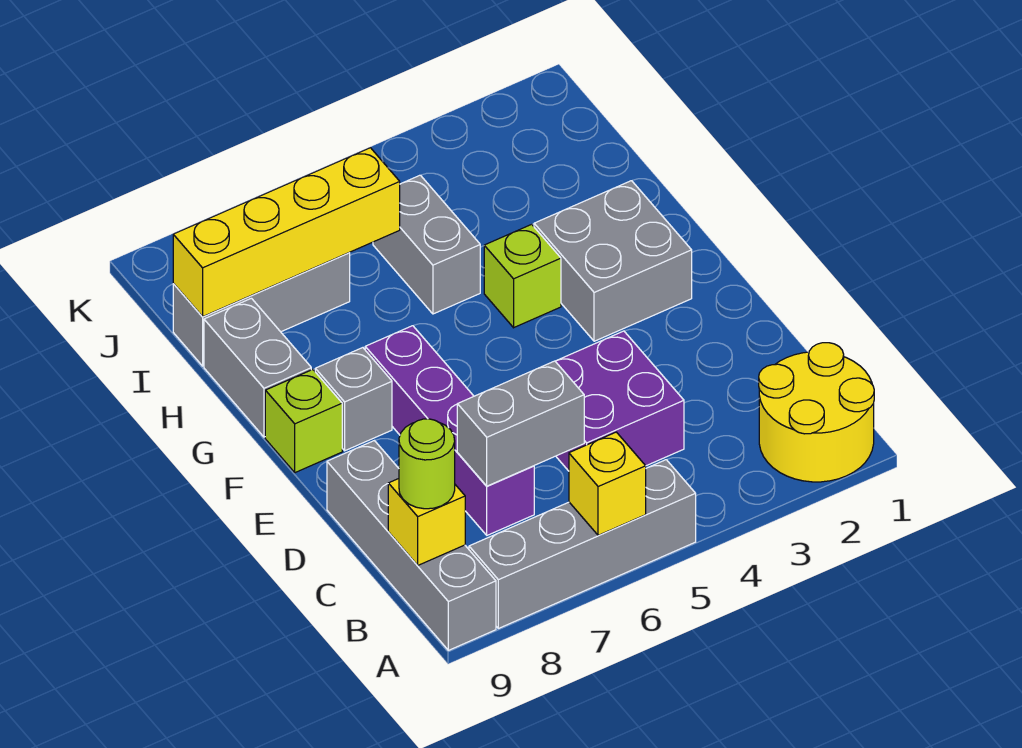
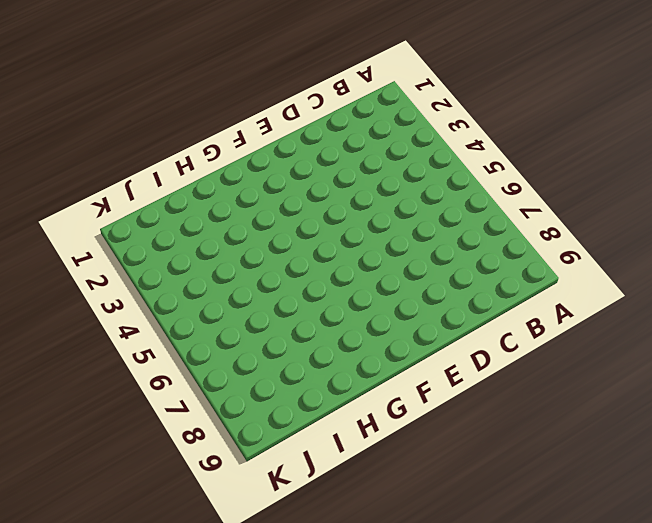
none -> yellow 2x2 round brick [759,343,874,482]
none -> grey 1x4 brick [469,460,696,628]
none -> grey 1x4 brick [327,441,496,650]

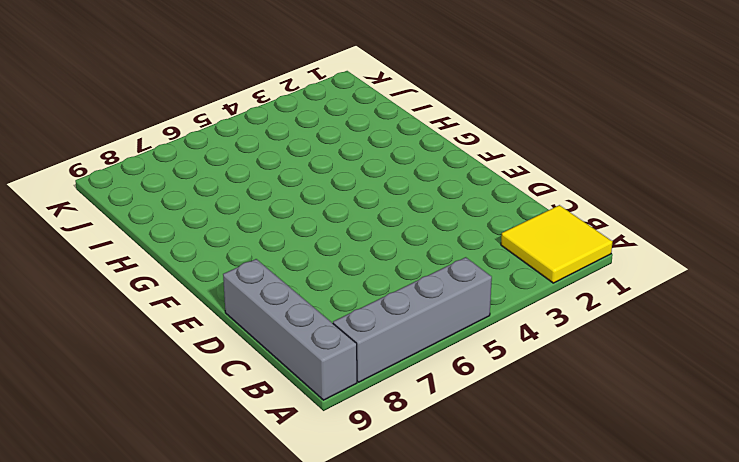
yellow 2x2 tile [501,205,612,283] -> yellow 2x2 round brick [759,343,874,482]
none -> purple 2x2 brick [555,331,684,471]
none -> purple 1x4 brick [365,326,534,535]
none -> grey 2x2 brick [534,181,692,341]

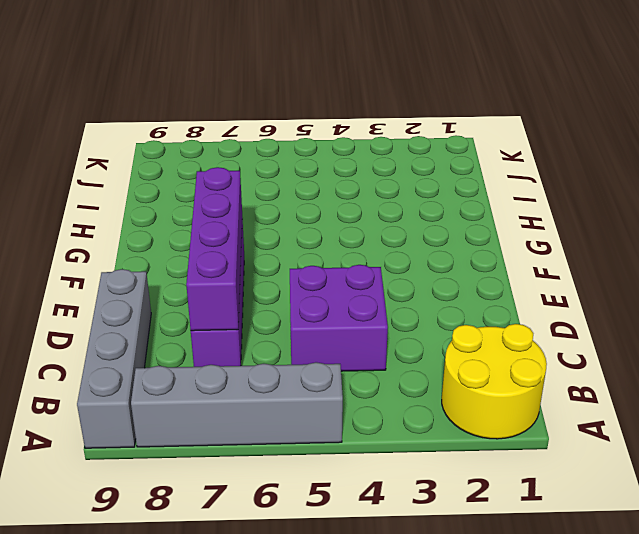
purple 1x4 brick [186,167,242,331] -> grey 1x2 brick [457,361,584,486]
none -> grey 2x2 brick [534,181,692,341]
none -> grey 1x1 brick [315,348,392,451]
none -> lime 1x1 brick [265,370,342,473]

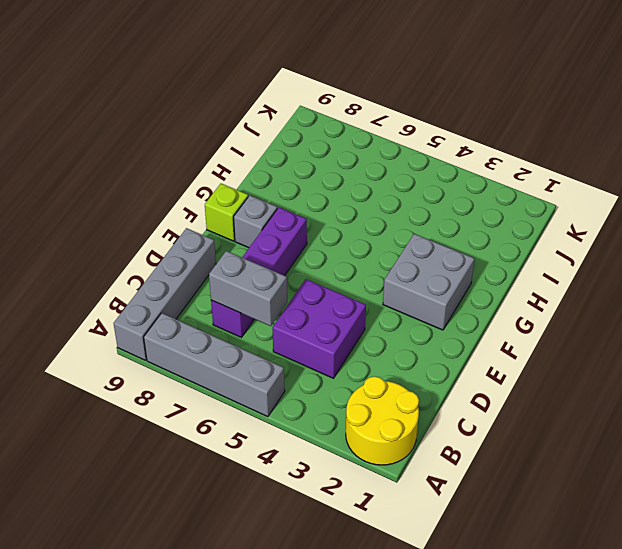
none -> lime 1x1 brick [484,224,561,328]
none -> grey 1x2 brick [204,298,311,437]
none -> grey 1x2 brick [373,175,480,314]

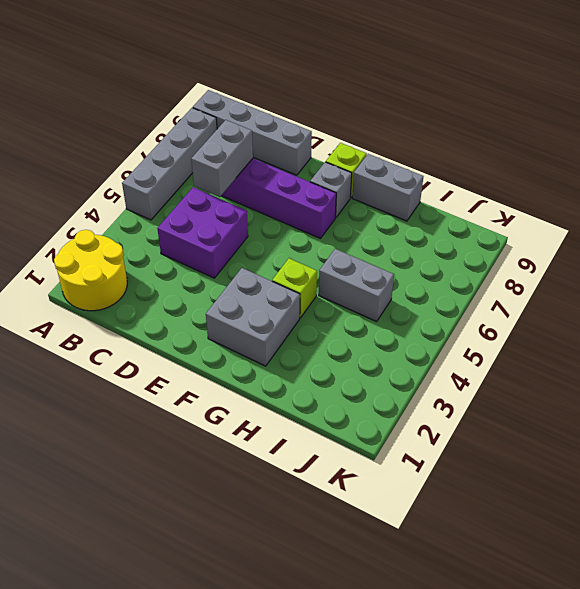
none -> grey 1x3 brick [173,253,350,366]
none -> yellow 1x1 brick [569,432,646,535]
none -> yellow 1x1 brick [388,479,465,565]

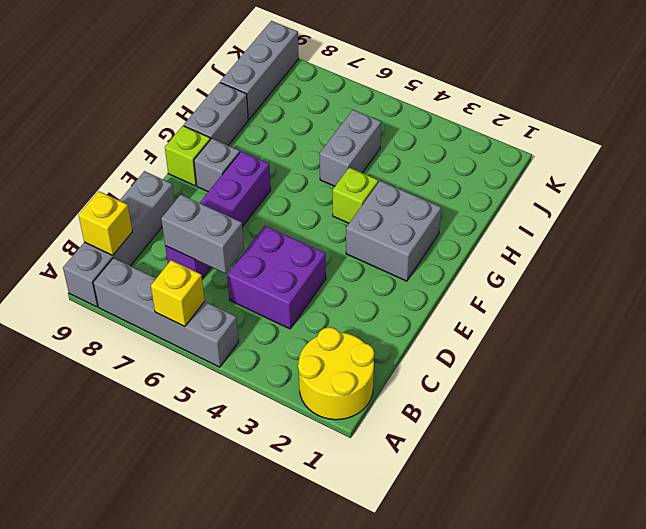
grey 1x3 brick [220,21,299,120] -> grey 1x3 brick turned to [173,253,350,366]
none -> yellow 1x4 brick [173,148,400,317]
none -> lime 1x1 round brick [399,419,455,509]

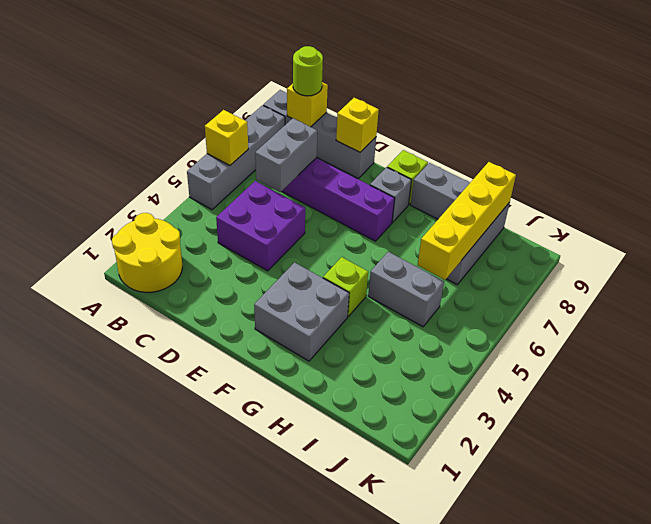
yellow 1x1 brick [336,98,379,152] -> none

